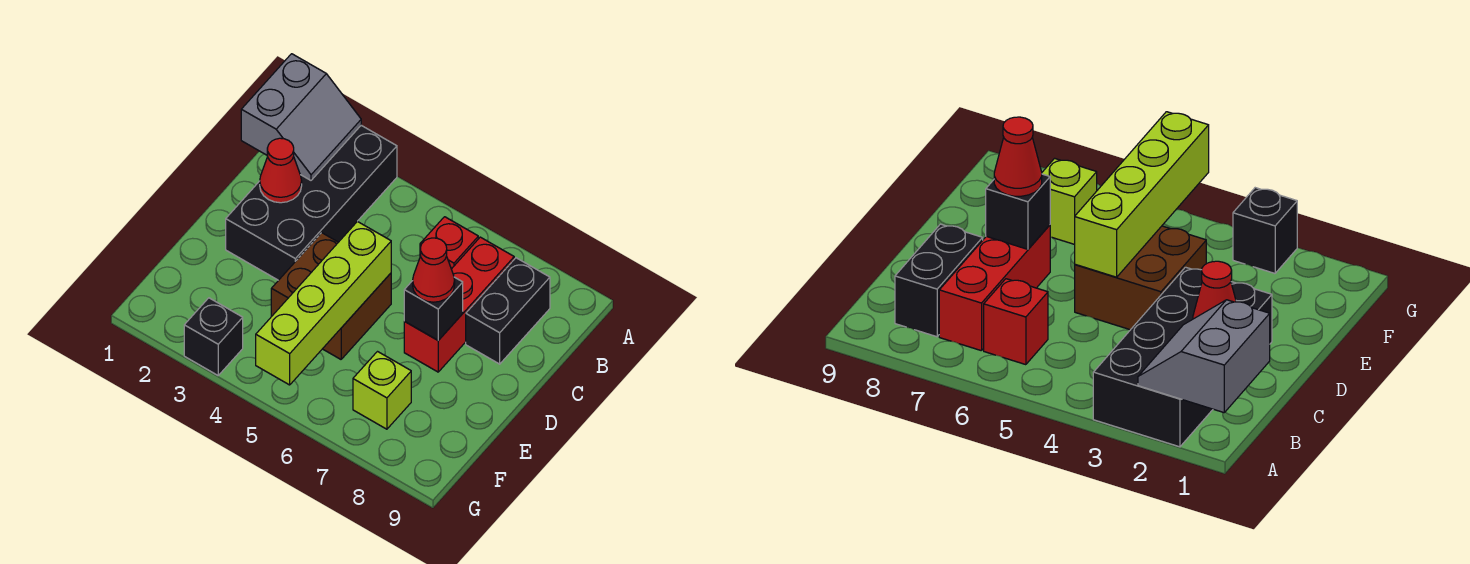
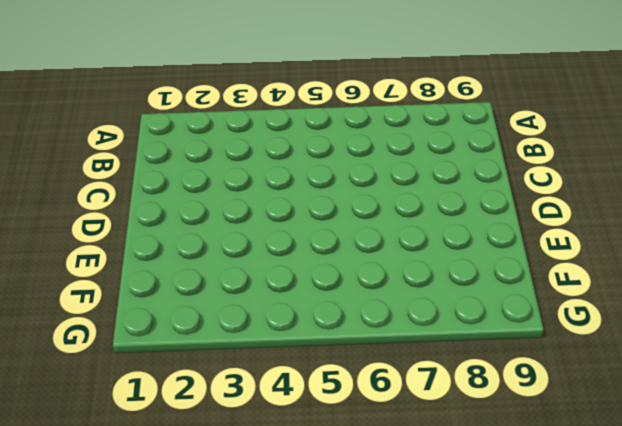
none -> black 2x4 brick [226,125,397,280]
none -> red 1x1 brick [420,217,478,269]
none -> red 1x3 brick [404,237,514,372]

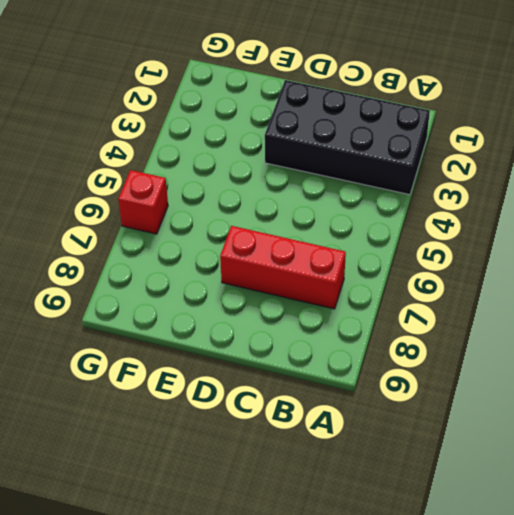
red 1x1 brick [118,170,168,234] -> red 1x1 brick moved to [420,217,478,269]
none -> black 1x2 brick [466,258,550,364]
none -> brown 2x2 brick [271,233,391,359]
none -> lime 1x1 brick [353,352,411,429]

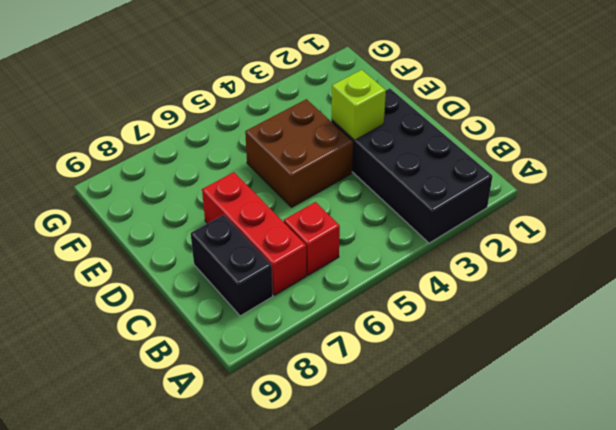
lime 1x1 brick [331,70,386,140] -> lime 1x1 brick moved to [353,352,411,429]
none -> black 1x1 brick [184,298,243,375]
none -> grey 2x2 slope [241,54,361,180]
none -> red 1x1 cone [260,138,302,203]

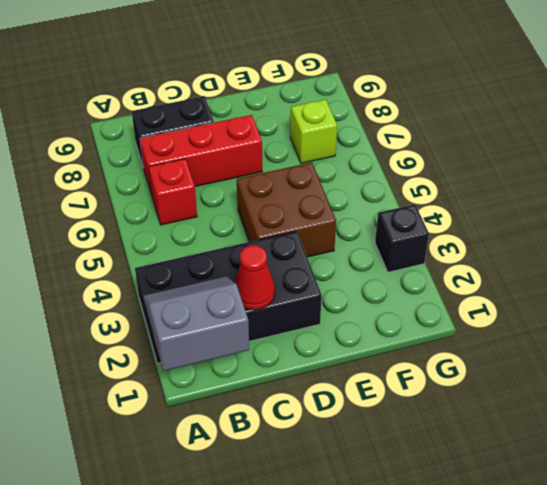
none -> lime 1x4 brick [256,221,391,385]
none -> black 1x1 brick [404,277,463,340]
none -> red 1x1 cone [413,238,455,302]

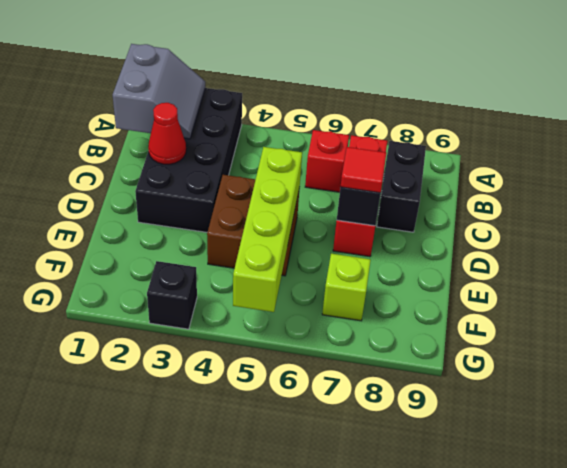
red 1x1 tile [341,147,386,193] -> red 1x1 cone [413,238,455,302]

